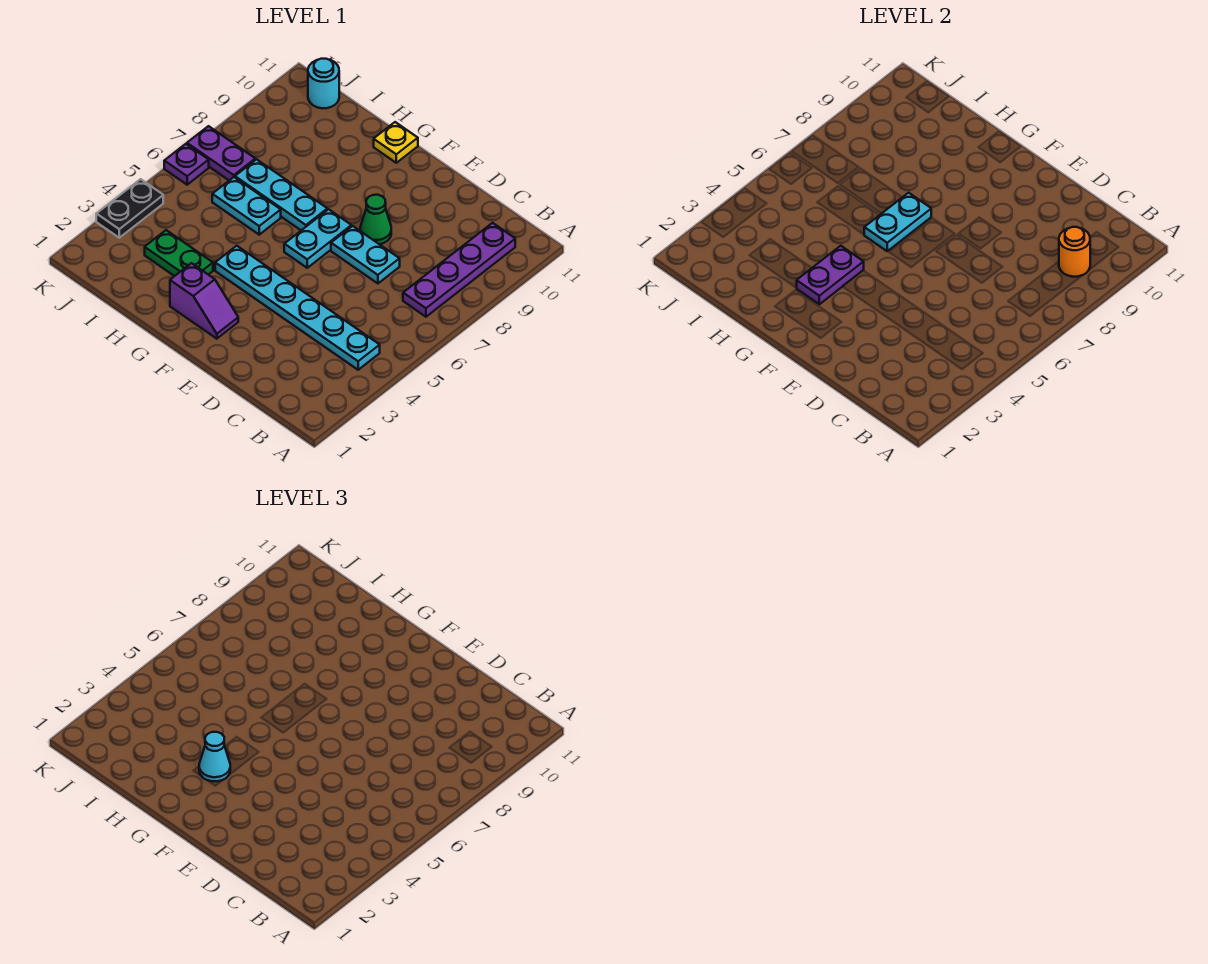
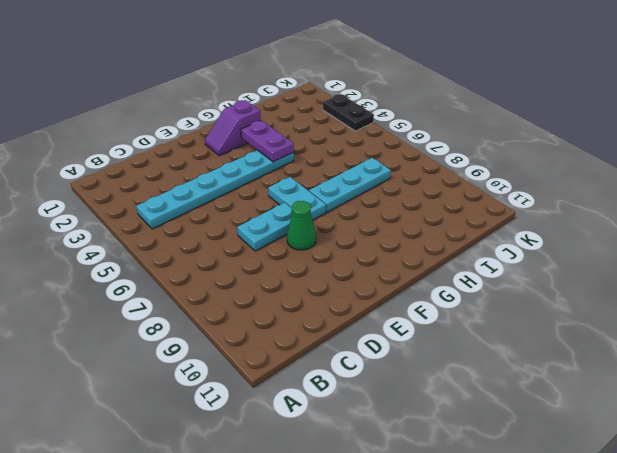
none -> purple 1x4 plate [403,223,515,317]
none -> yellow 1x1 plate [374,122,418,163]
none -> green 1x2 plate [145,230,213,276]

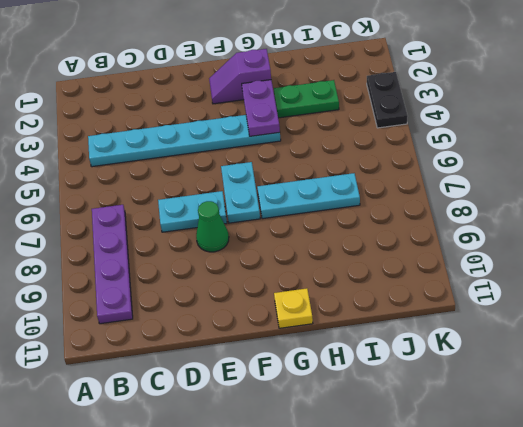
none -> cyan 1x2 plate [212,177,281,235]
none -> purple 1x2 plate [187,126,255,180]
none -> cyan 1x1 round brick [308,59,339,108]

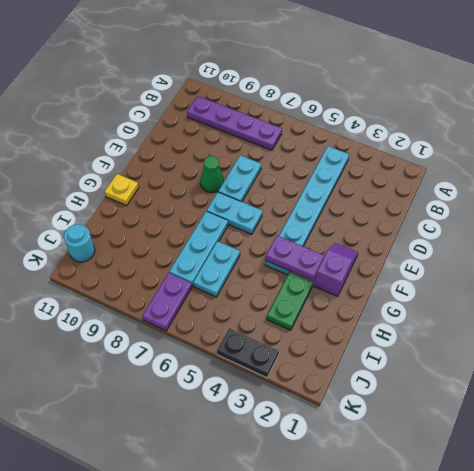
none -> purple 1x1 plate [164,144,209,185]
none -> orange 1x1 round brick [1059,227,1090,277]
none -> cyan 1x2 plate [864,193,931,251]

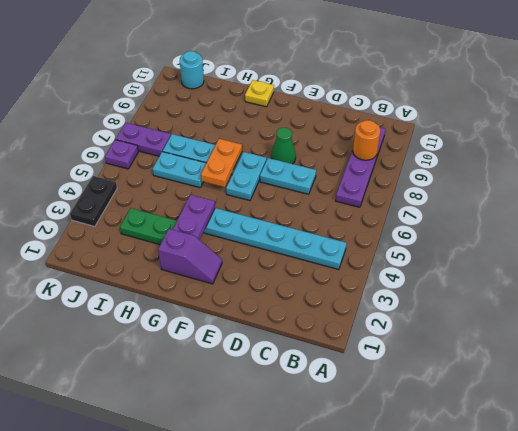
orange 1x2 plate [201,139,242,187] -> cyan 1x2 plate [864,193,931,251]
none -> cyan 1x1 cone [199,732,230,781]

